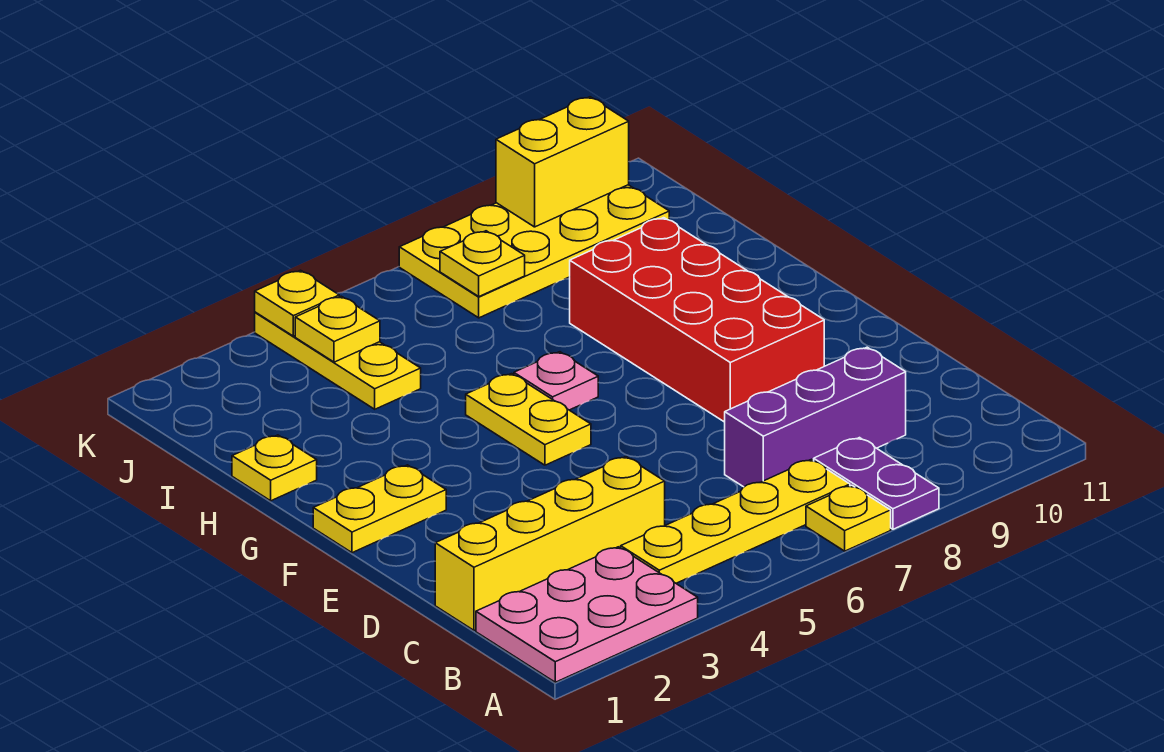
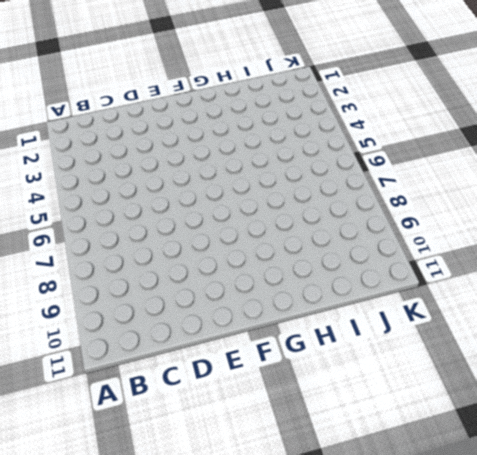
none -> pink 2x3 plate [476,547,698,682]
none -> yellow 1x1 plate [806,485,891,551]
none -> purple 1x2 plate [814,438,939,529]

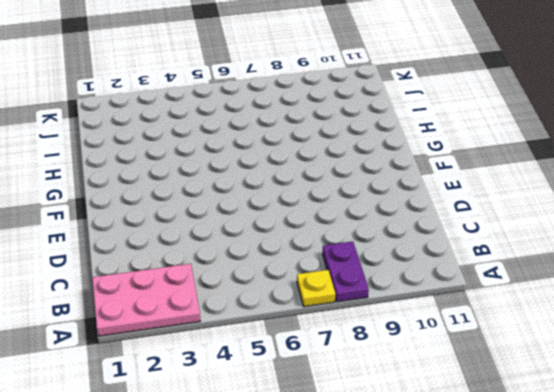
none -> yellow 1x4 plate [621,459,850,583]
none -> yellow 1x4 brick [435,457,665,630]
none -> purple 1x3 brick [725,347,906,487]

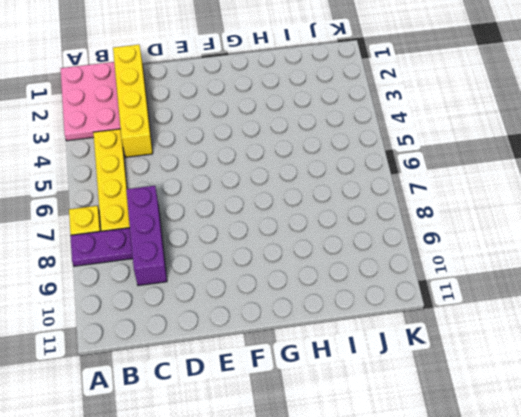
none -> red 2x4 brick [570,218,824,422]
none -> yellow 1x2 plate [313,465,446,553]
none -> yellow 1x2 plate [466,374,591,465]

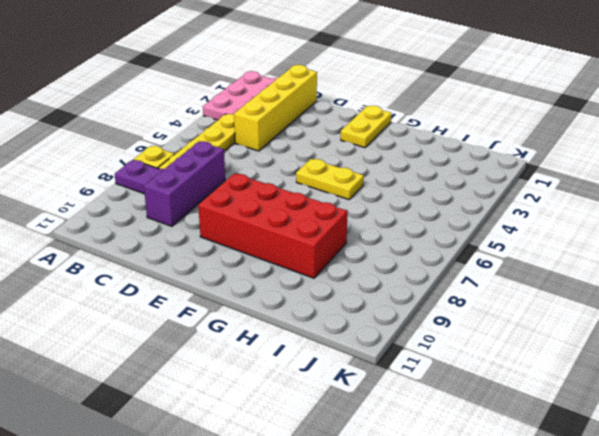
none -> pink 1x1 plate [514,352,598,410]
none -> yellow 1x1 plate [232,435,317,501]
none -> yellow 1x3 plate [255,312,421,409]

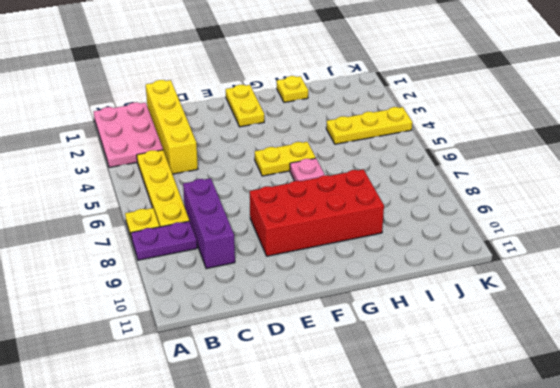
none -> yellow 2x4 plate [399,185,669,318]
none -> yellow 1x1 plate [295,296,380,362]
none -> yellow 1x1 plate [440,231,525,296]

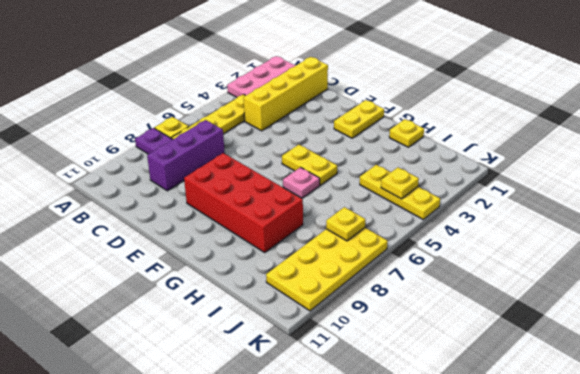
none -> yellow 1x1 plate [255,270,339,336]
none -> yellow 1x2 brick [496,97,629,227]

